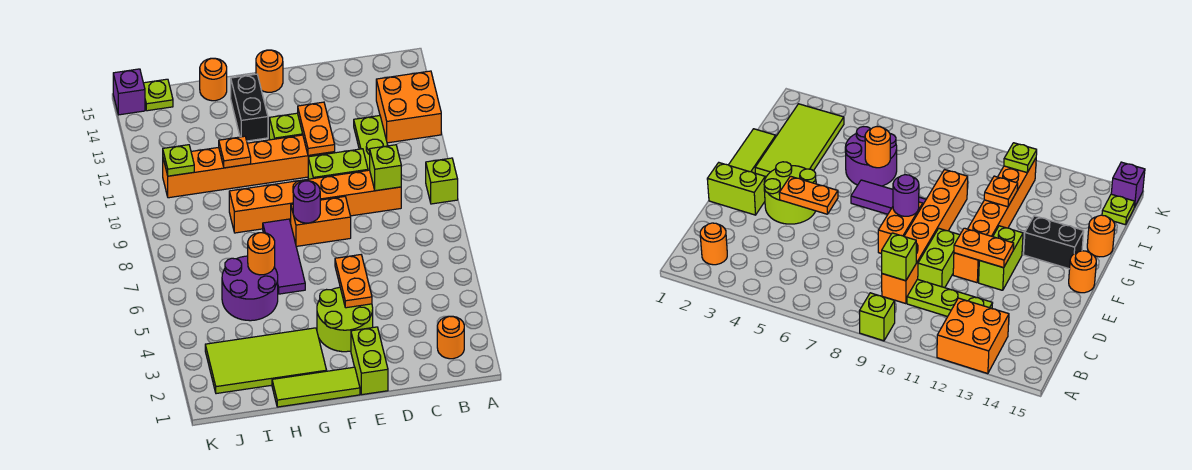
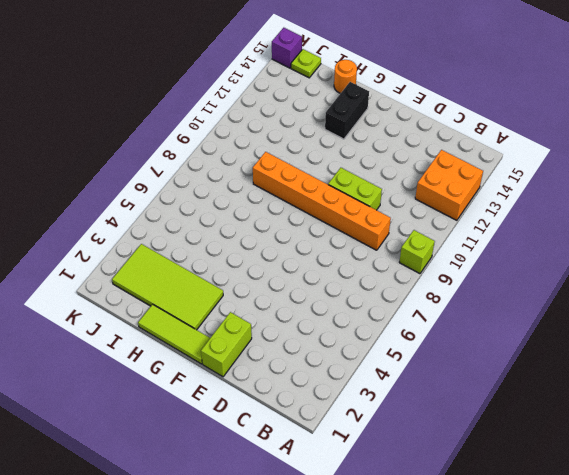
none -> orange 1x1 round brick [437,316,464,359]
none -> lime 1x3 plate [354,116,388,170]
none -> lime 2x2 round brick [317,287,373,352]

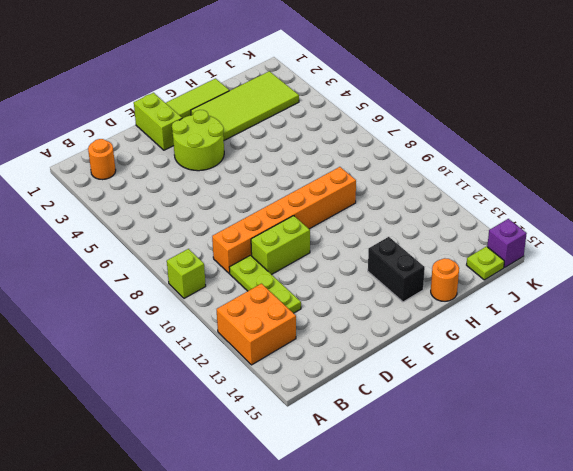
none -> orange 1x2 brick [291,197,351,246]
none -> orange 1x6 brick [163,135,335,198]
none -> lime 1x2 brick [269,113,303,140]

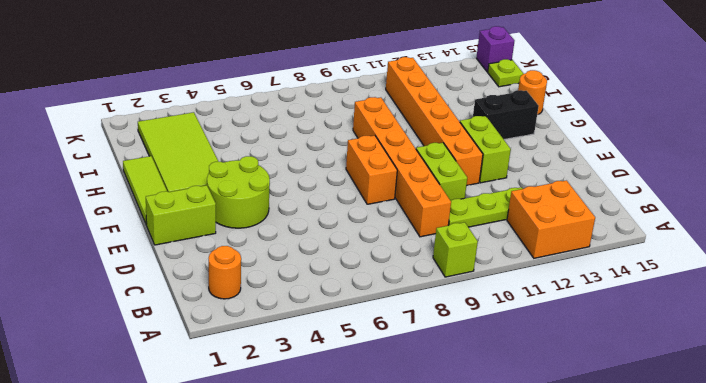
none -> orange 1x1 round brick [256,50,283,92]
none -> purple 1x3 tile [263,219,305,294]
none -> purple 2x2 round brick [222,256,278,321]

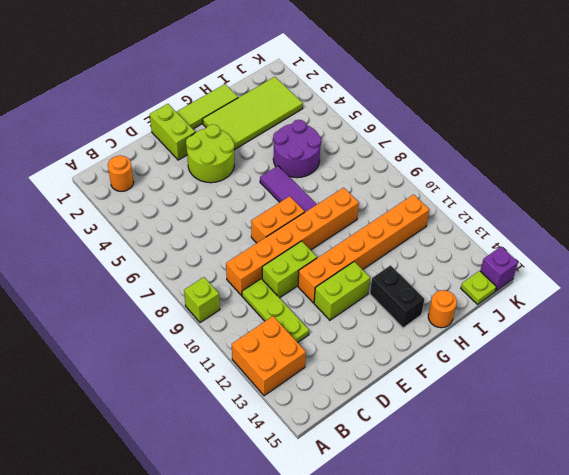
none -> orange 1x1 round brick [256,50,283,92]
none -> lime 1x1 brick [370,145,401,191]
none -> orange 1x2 plate [335,255,372,308]

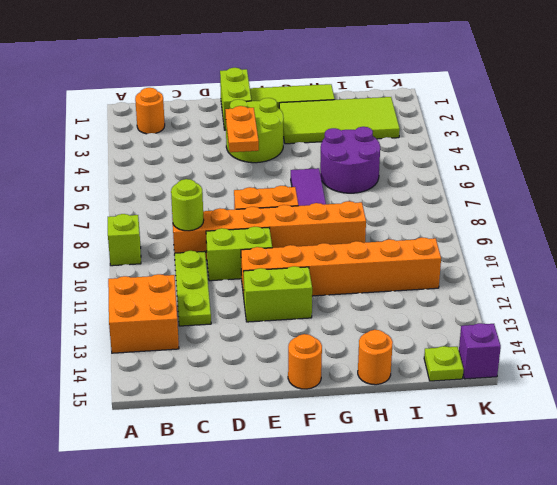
lime 1x1 round brick [171,179,204,231] -> lime 1x1 brick [370,145,401,191]
none -> black 1x2 brick [231,74,268,141]
none -> orange 1x2 plate [298,102,335,155]
none -> purple 1x1 round brick [293,181,320,223]

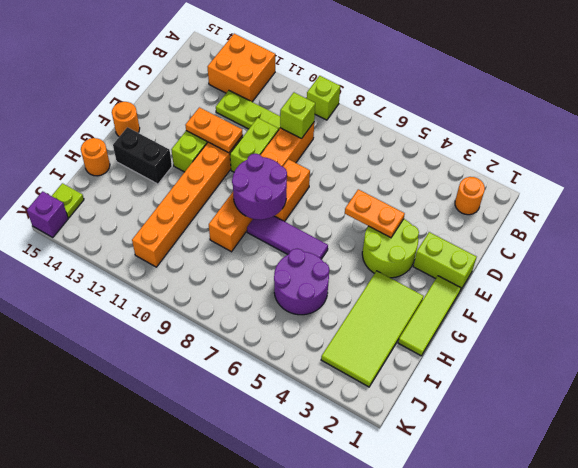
purple 2x2 round brick [232,154,287,220] -> purple 1x1 round brick [293,181,320,223]
none -> orange 1x1 round brick [248,233,275,275]
none -> orange 1x1 plate [219,136,251,168]
none -> lime 1x1 plate [163,145,194,176]

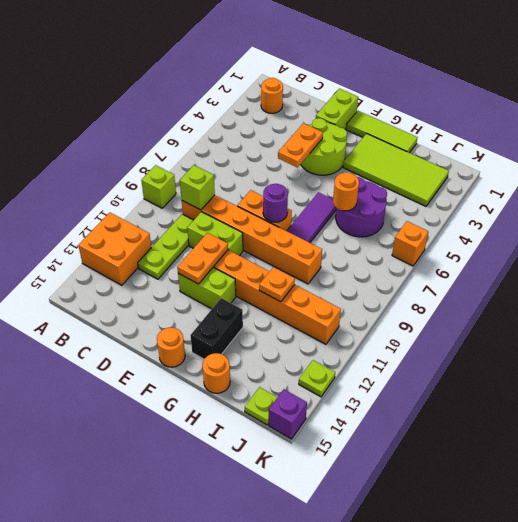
orange 1x1 brick [392,221,428,266] -> none
lime 1x1 plate [299,360,335,397] -> lime 1x1 plate moved to [163,145,194,176]

